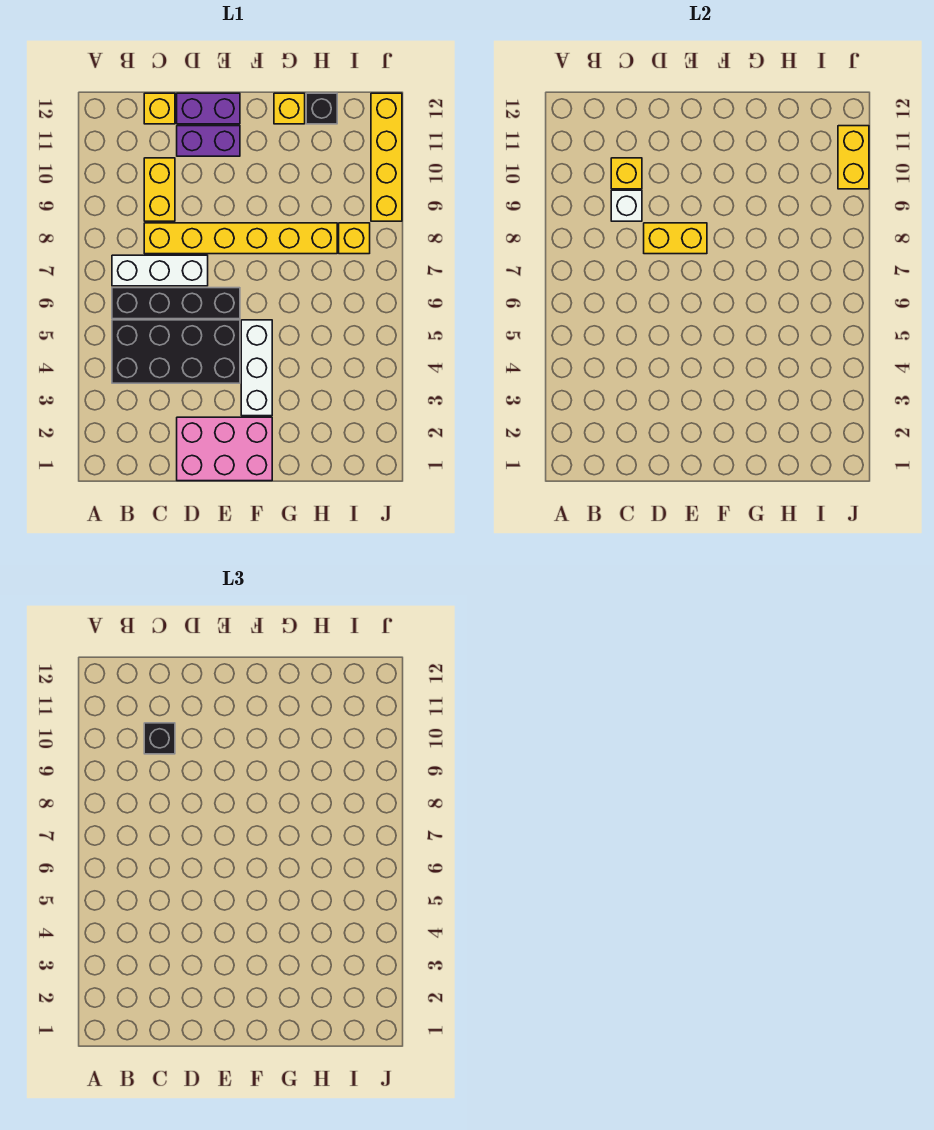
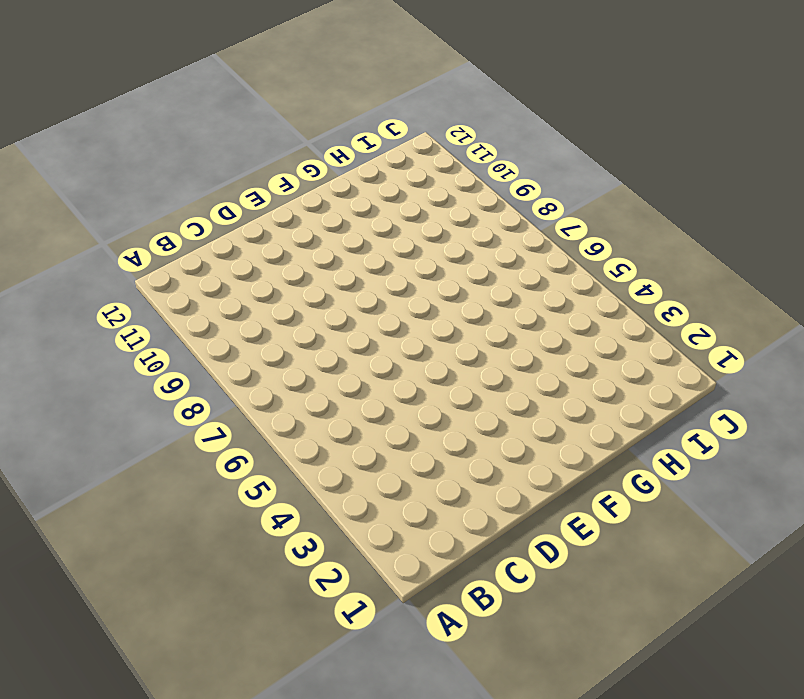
none -> black 2x4 brick [112,320,240,383]
none -> black 1x4 brick [112,288,240,319]
none -> white 1x3 brick [112,255,208,286]

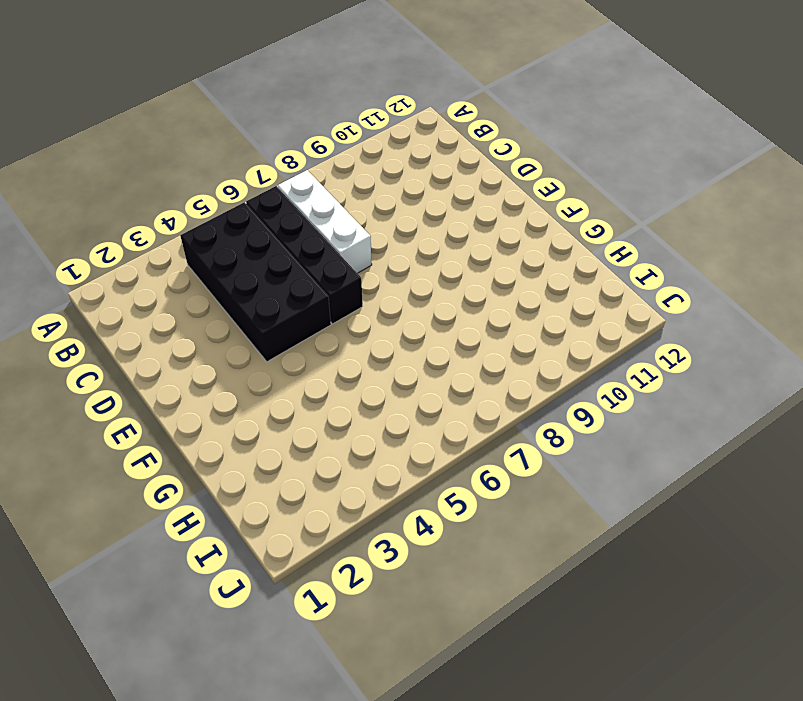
none -> yellow 1x6 brick [144,223,337,254]
none -> yellow 1x2 brick [144,158,175,221]
none -> yellow 1x1 brick [144,93,175,124]

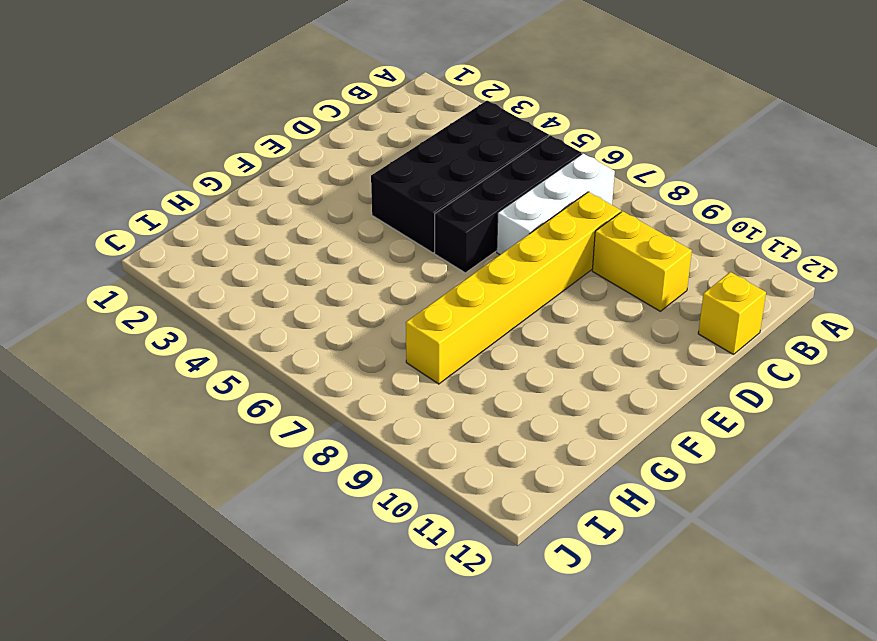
none -> pink 2x3 brick [177,417,272,481]
none -> purple 1x2 brick [177,126,240,156]
none -> purple 1x2 brick [177,93,240,124]

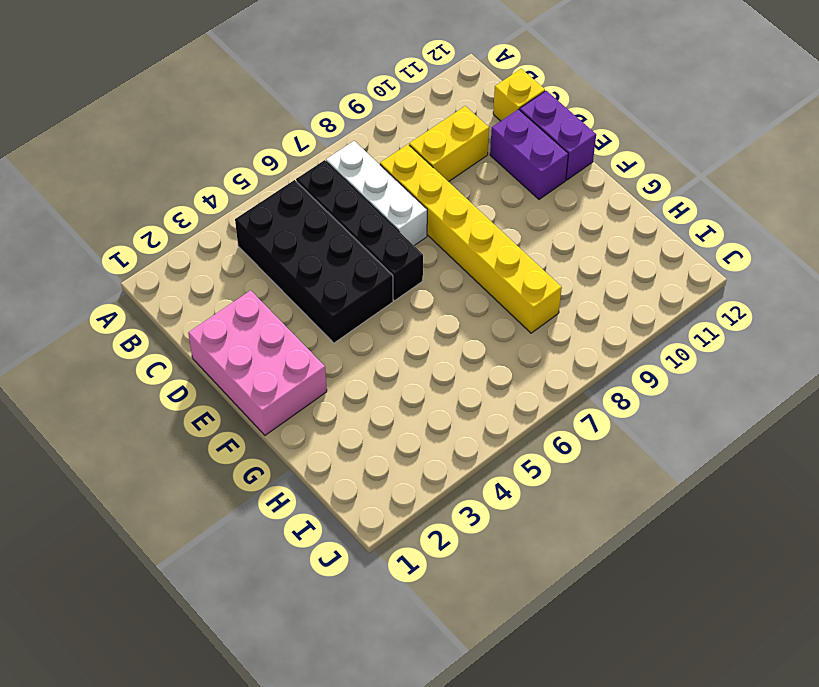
none -> white 1x3 brick [241,320,272,416]
none -> yellow 1x1 brick [274,93,305,124]
none -> black 1x1 brick [306,93,337,124]

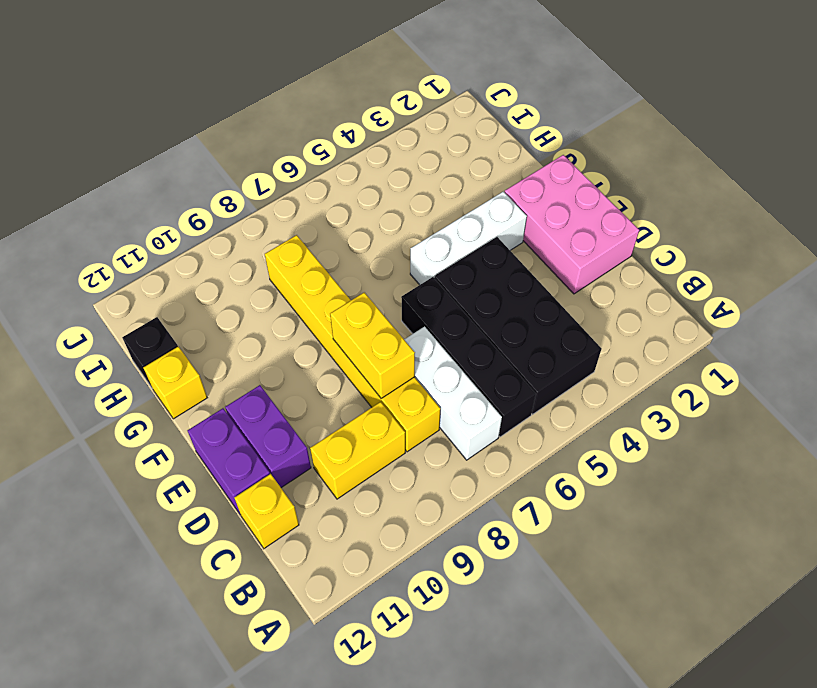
none -> yellow 1x1 brick [339,223,370,254]
none -> yellow 1x4 brick [371,93,402,221]
none -> white 1x1 brick [611,190,642,221]

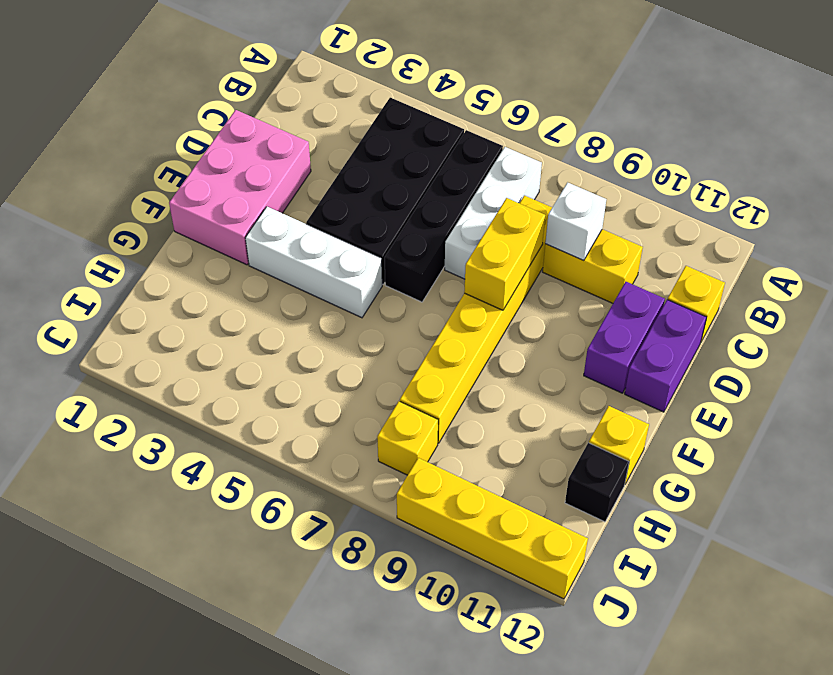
none -> yellow 1x1 brick [611,158,642,189]
none -> yellow 1x2 brick [838,126,869,189]
none -> black 1x1 brick [144,723,175,754]

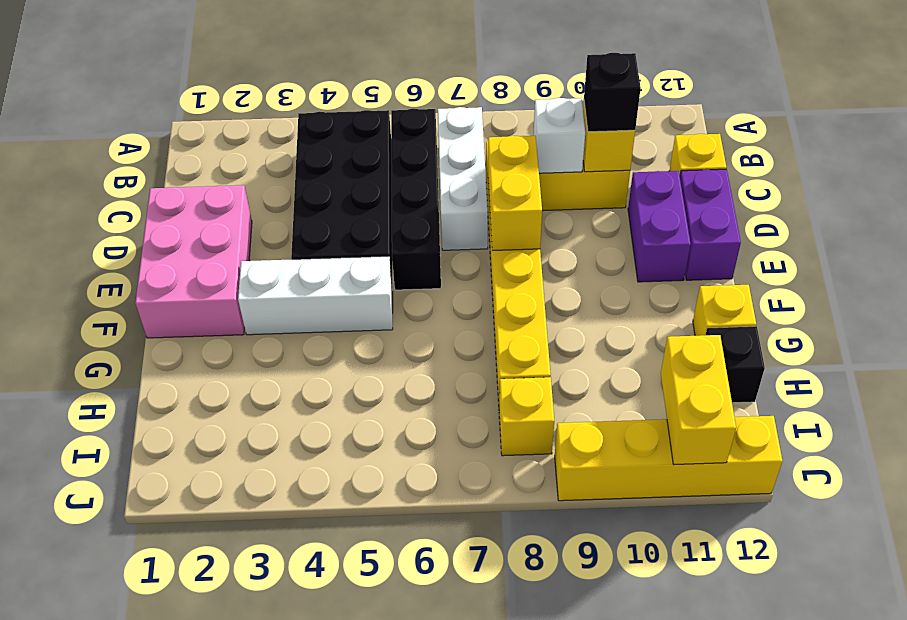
yellow 1x2 brick [661,335,736,465] -> yellow 1x2 brick turned to [838,126,869,189]

